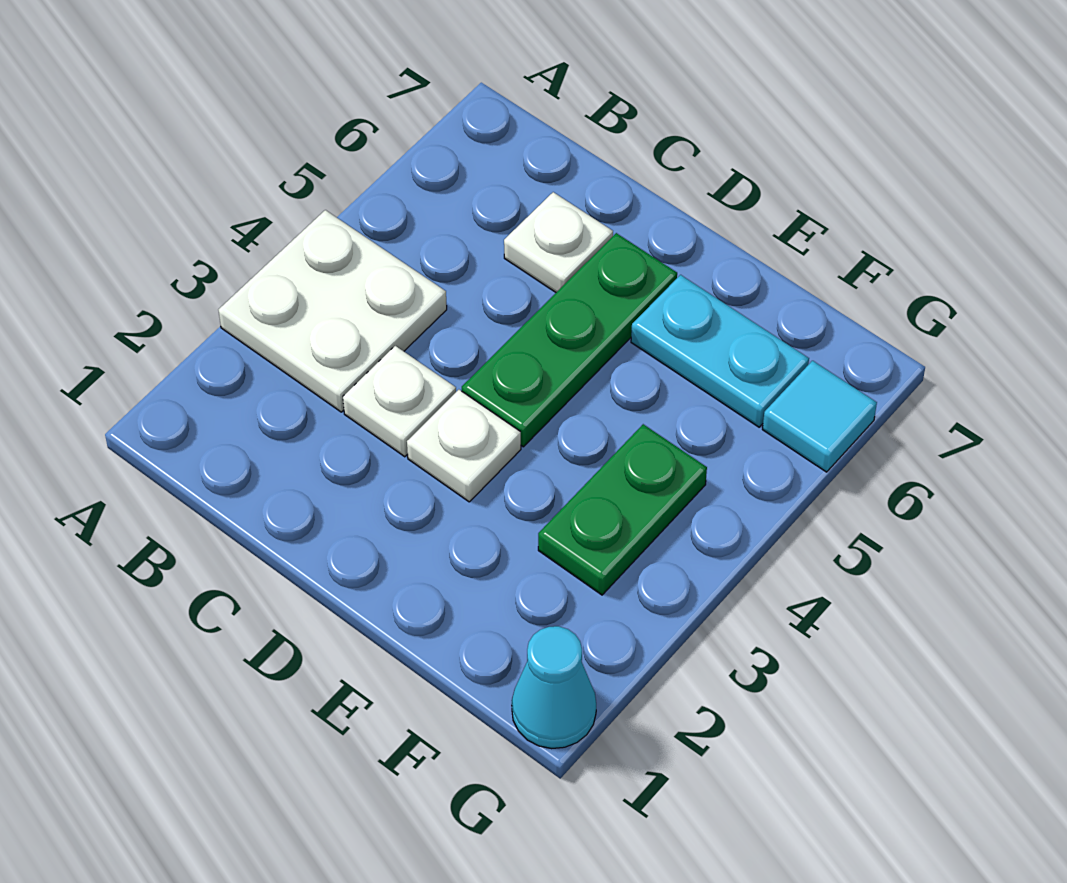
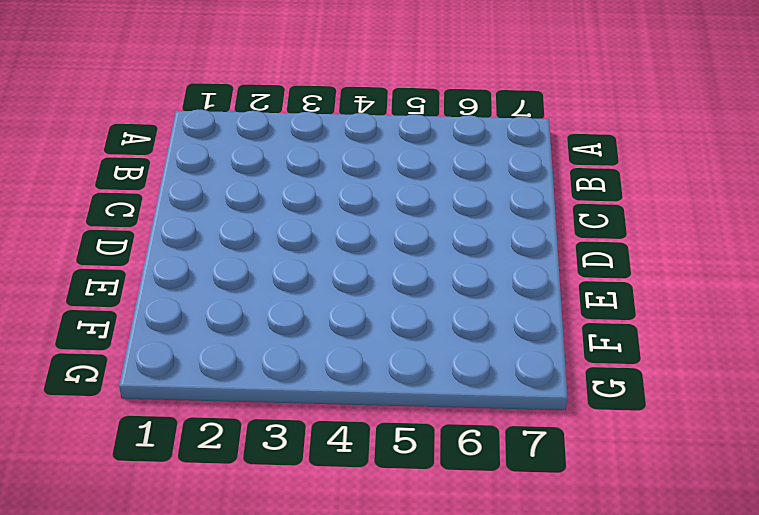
none -> white 2x2 plate [219,210,447,412]
none -> white 1x1 plate [343,346,456,457]

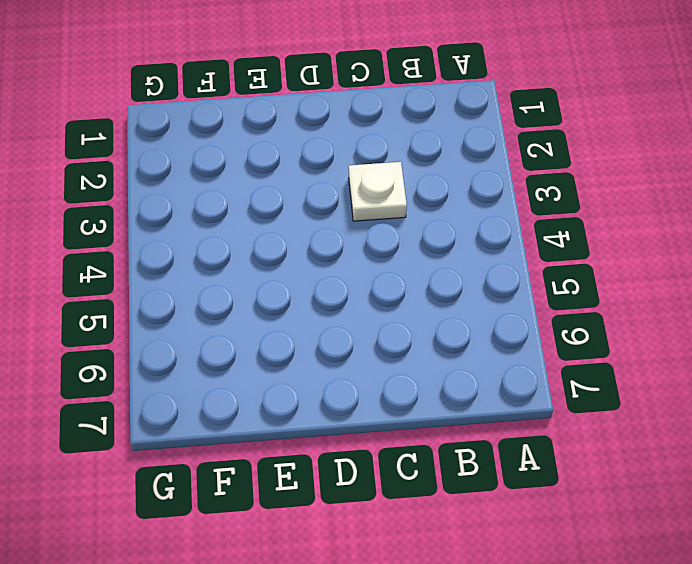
none -> white 2x2 plate [219,210,447,412]
none -> white 1x1 plate [504,192,613,292]

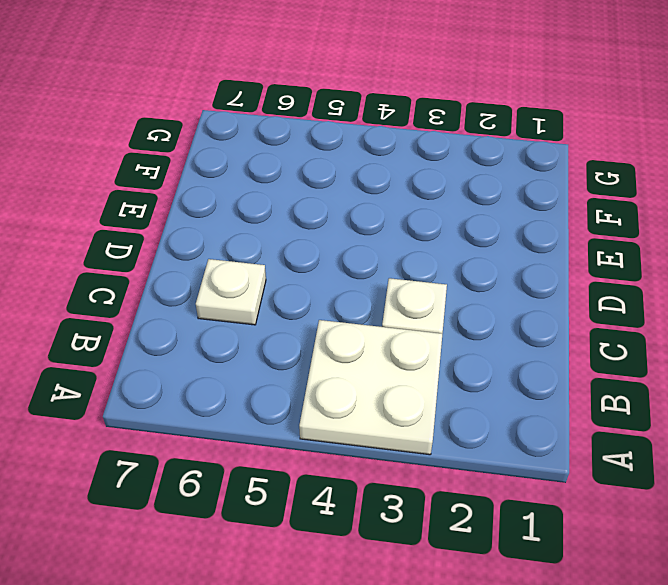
none -> white 1x1 plate [407,390,521,502]
none -> green 1x3 plate [462,233,677,447]

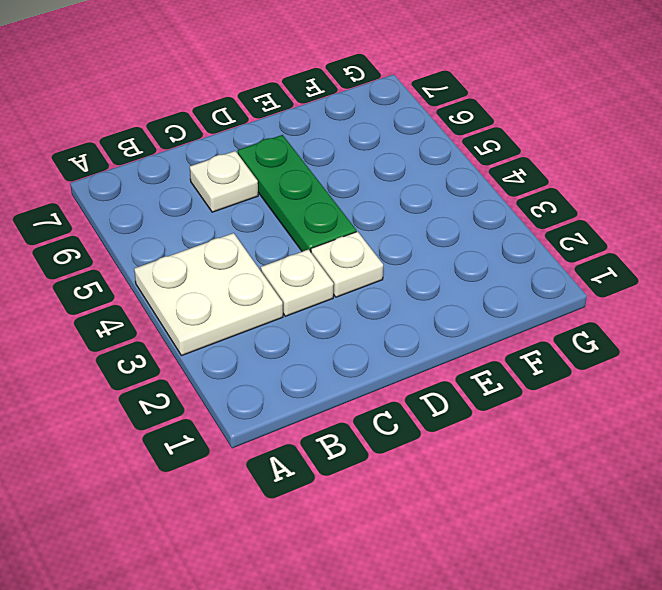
none -> cyan 1x2 plate [631,275,809,427]
none -> green 1x2 plate [538,424,707,595]

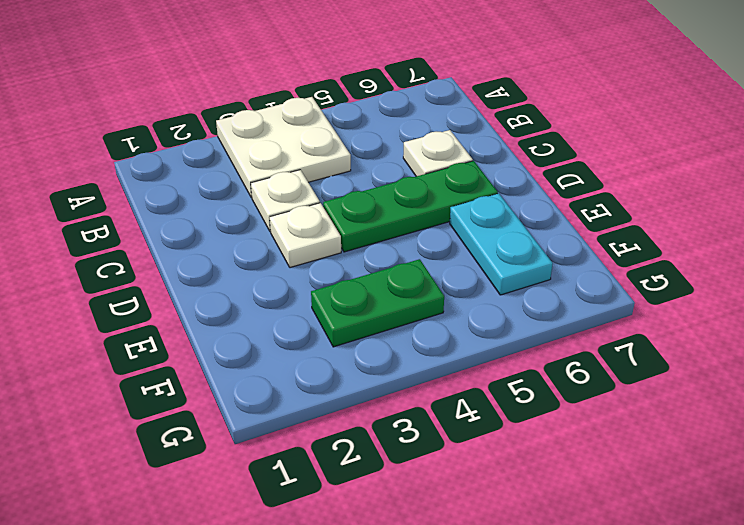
none -> cyan 1x1 cone [512,626,596,749]
none -> cyan 1x1 tile [762,361,877,472]

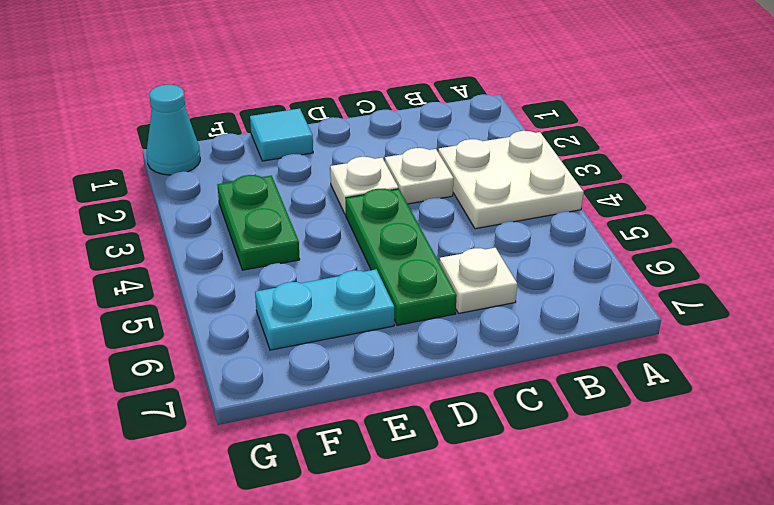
cyan 1x1 tile [250,109,313,161] -> cyan 1x1 tile moved to [762,361,877,472]

